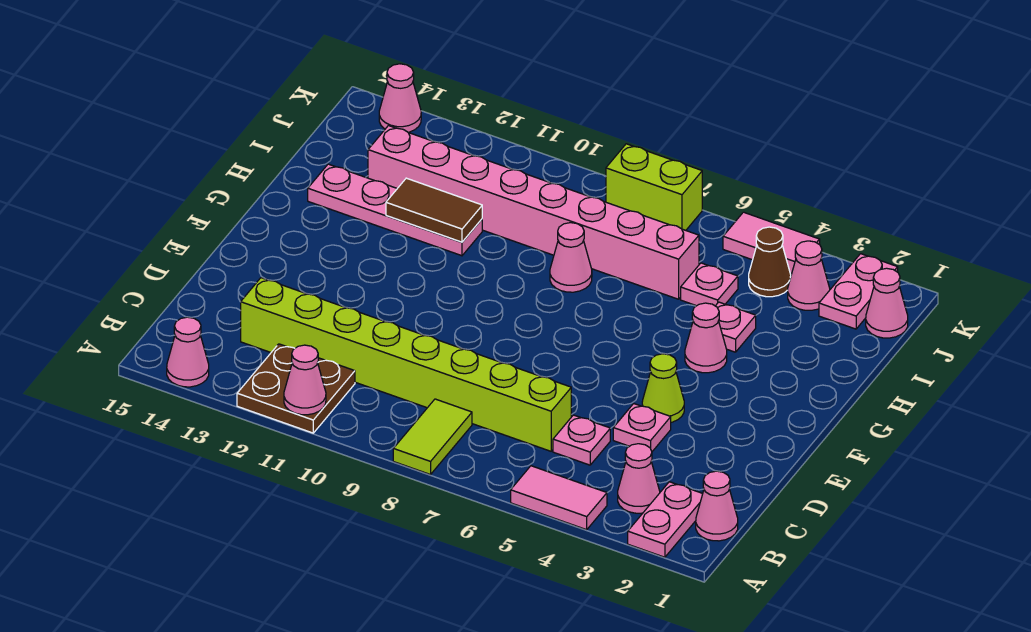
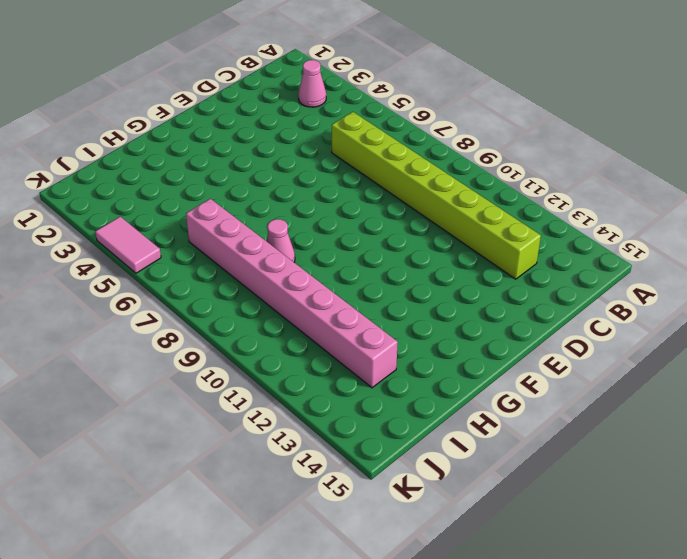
none -> pink 1x2 plate [628,482,703,557]
none -> pink 1x2 tile [511,466,607,530]
none -> lime 1x2 tile [393,399,472,475]

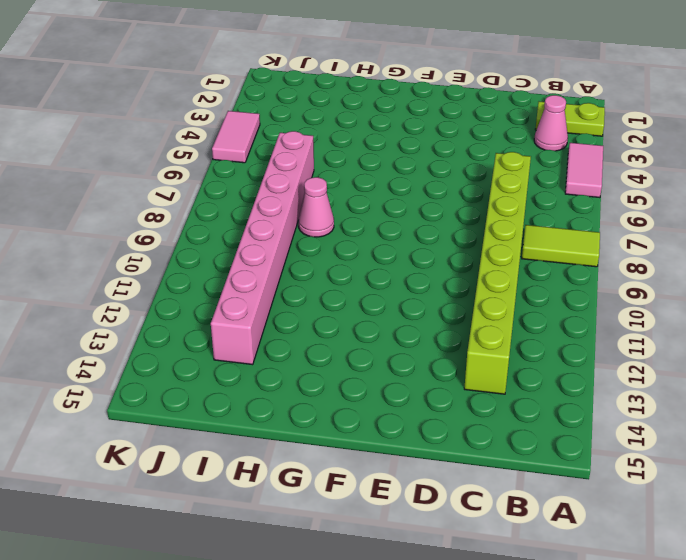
lime 1x2 plate [535,102,605,136] -> pink 1x2 plate [628,482,703,557]
none -> brown 2x2 plate [237,344,355,433]
none -> pink 1x1 cone [167,317,209,387]
none -> pink 1x1 cone [696,471,738,541]

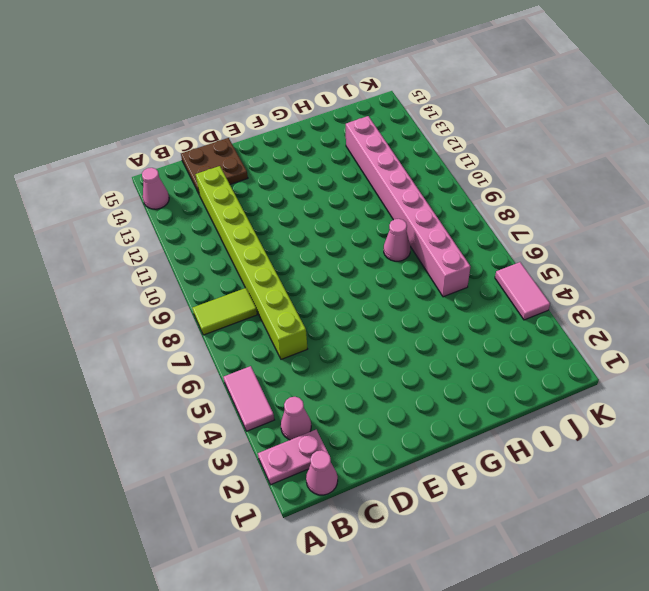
brown 2x2 plate [181,138,248,194] -> brown 2x2 plate moved to [237,344,355,433]
none -> pink 1x1 plate [553,415,610,465]
none -> pink 1x1 plate [613,404,671,451]
none -> lime 1x1 cone [642,354,684,422]

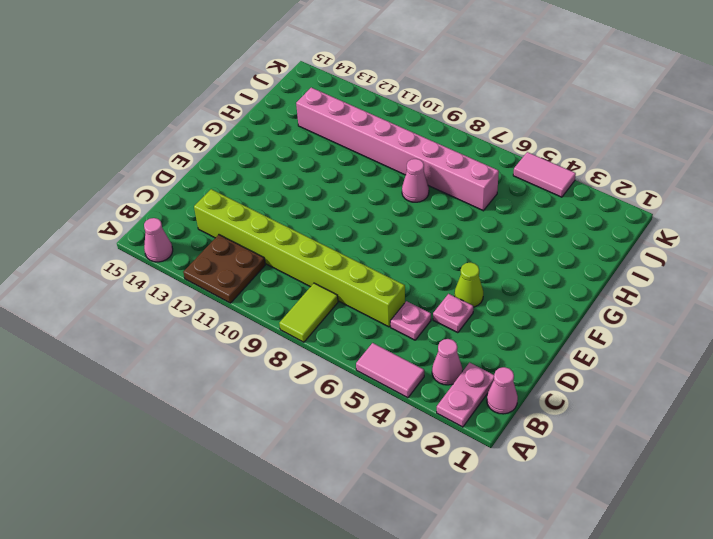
none -> pink 1x1 cone [685,303,727,373]
none -> pink 1x1 plate [716,302,756,352]
none -> pink 1x4 plate [308,164,482,256]

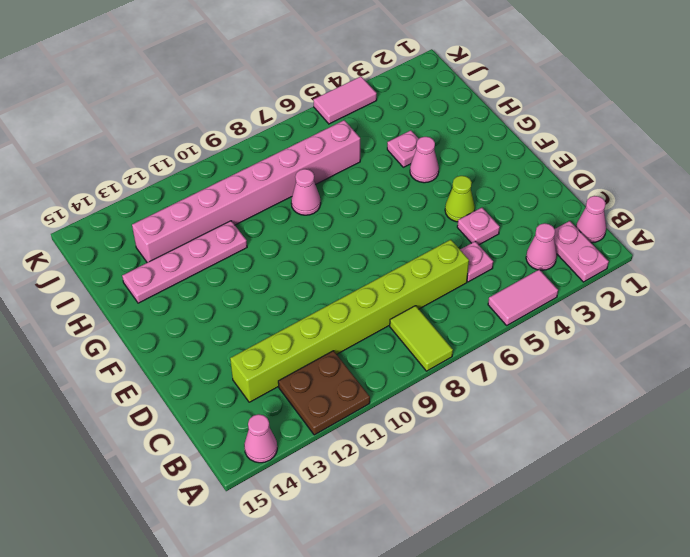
none -> pink 1x1 plate [681,263,738,306]
none -> pink 1x1 cone [866,268,908,338]
none -> pink 1x2 plate [819,254,898,329]

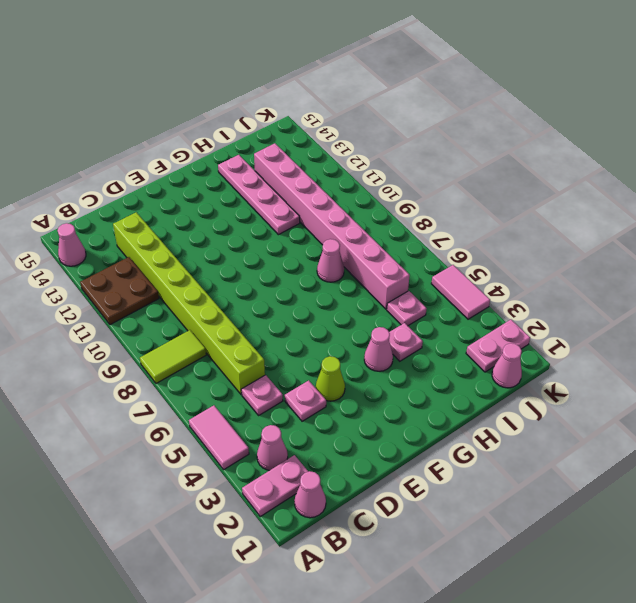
none -> pink 1x1 cone [788,241,830,310]
none -> brown 1x1 cone [749,227,791,297]
none -> lime 1x2 brick [606,144,702,230]

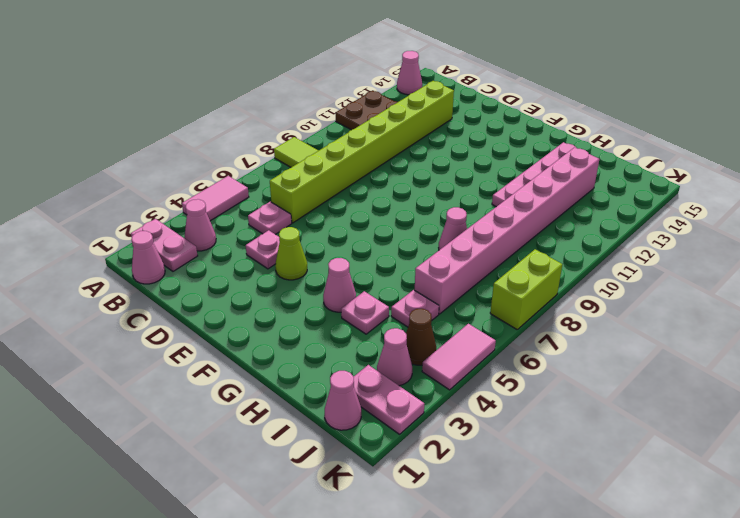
none -> pink 1x1 cone [379,64,421,133]
none -> pink 1x1 cone [284,345,326,415]
none -> brown 1x2 tile [386,178,482,242]

